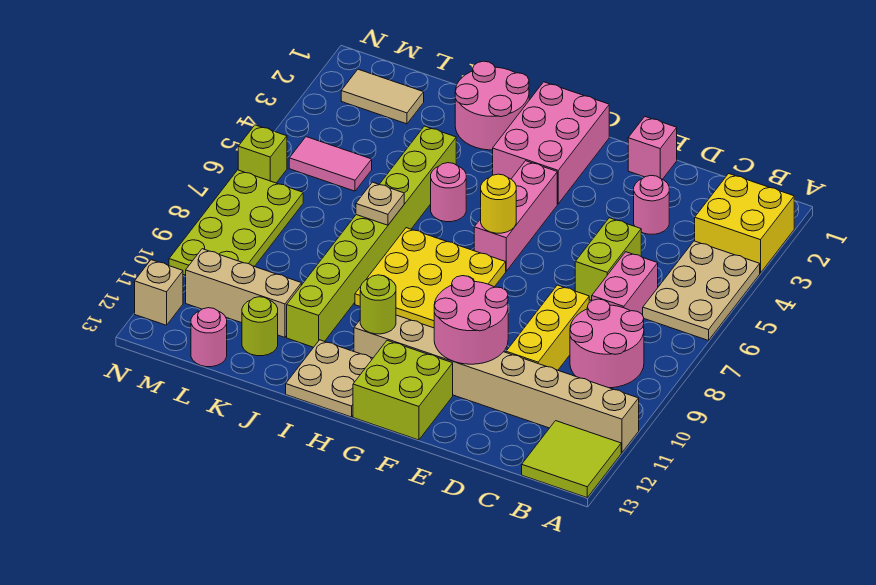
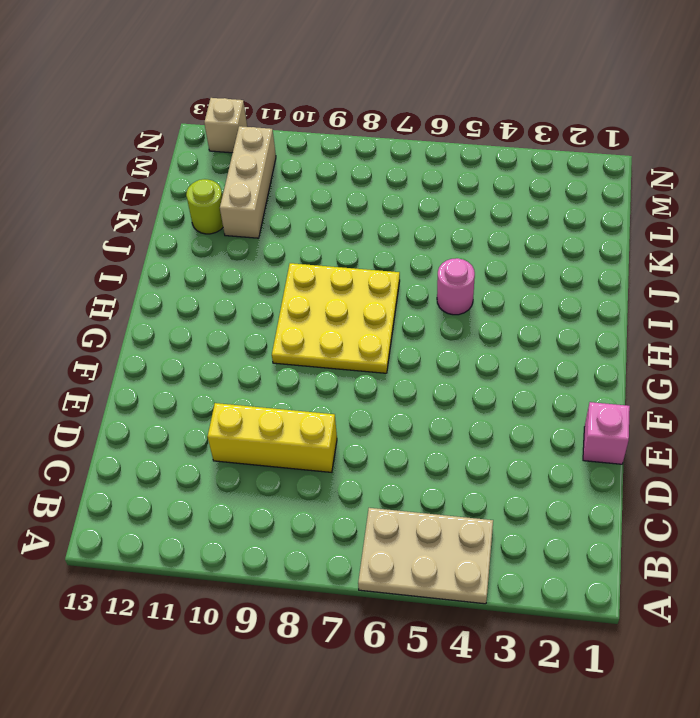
none -> yellow 2x2 brick [695,174,794,273]
none -> tan 1x8 brick [354,315,639,453]
none -> lime 2x2 tile [522,421,621,498]
none -> pink 2x2 round brick [570,299,644,388]

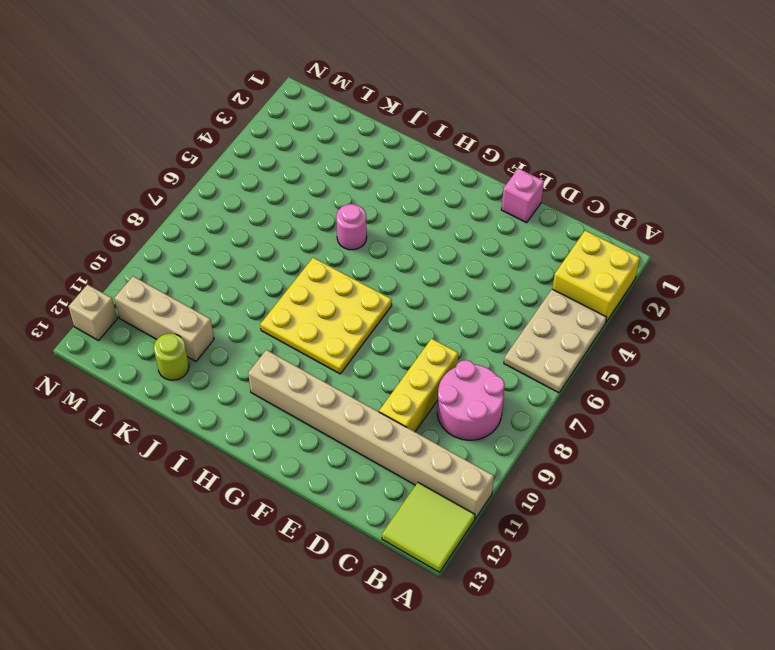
none -> pink 1x2 brick [592,252,658,315]
none -> pink 1x1 round brick [634,175,669,234]
none -> lime 1x2 brick [575,218,641,301]
none -> lime 2x2 brick [353,340,453,440]

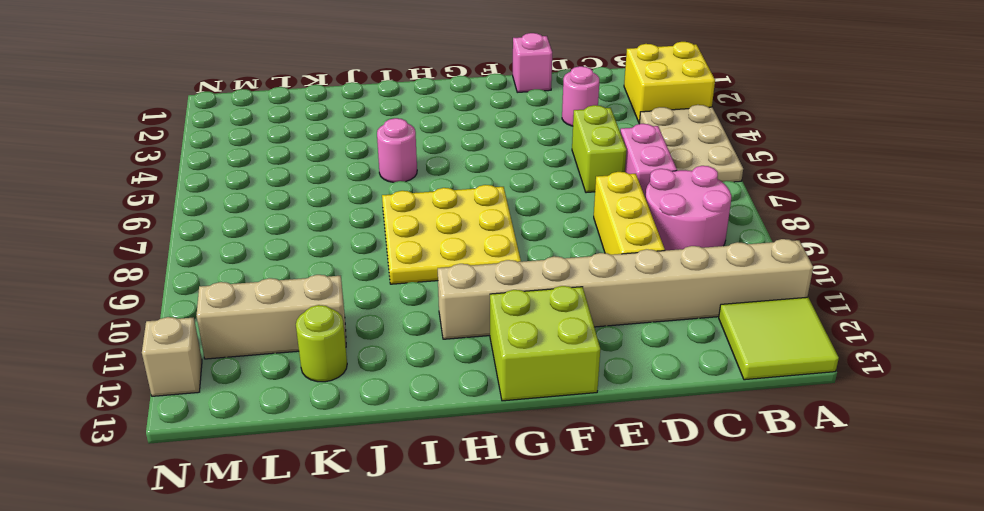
none -> pink 2x3 brick [493,82,609,204]
none -> pink 1x3 brick [474,161,557,271]
none -> tan 2x2 plate [286,340,373,417]
none -> pink 2x2 round brick [455,61,529,150]

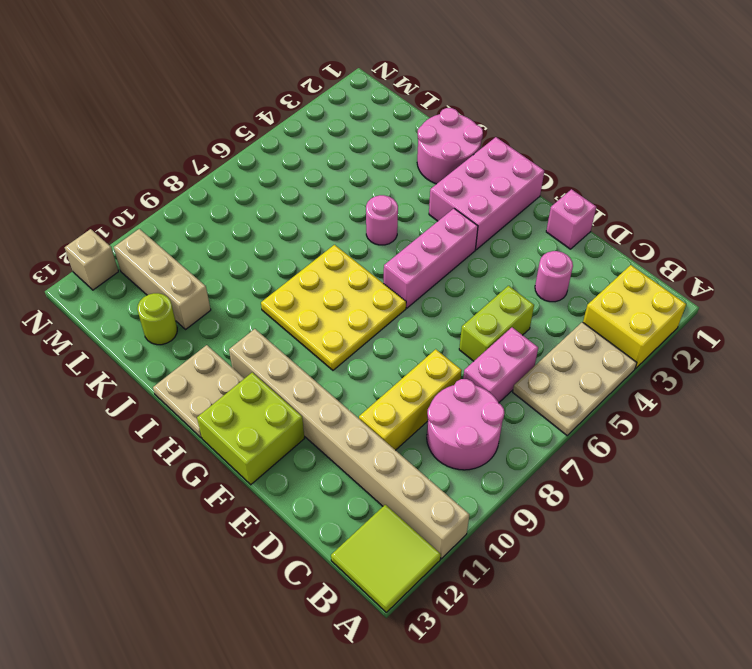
none -> lime 1x8 brick [287,126,456,347]
none -> tan 1x2 tile [341,69,424,124]
none -> pink 1x2 tile [289,137,372,191]
none -> pink 1x1 round brick [191,308,227,367]

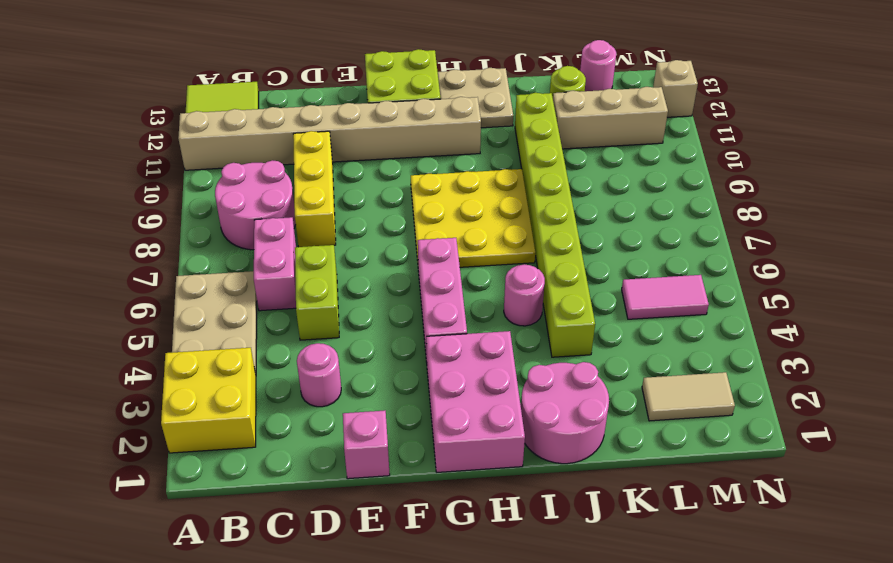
none -> lime 2x4 plate [169,170,303,275]
none -> lime 1x1 brick [238,125,287,183]
none -> pink 2x2 round brick [434,276,508,364]
none -> yellow 1x1 round brick [481,174,516,233]

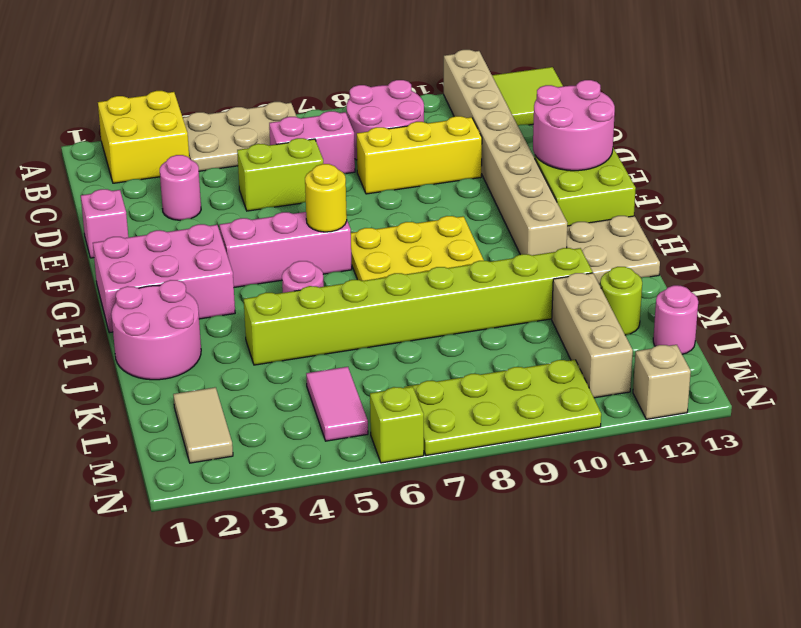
pink 2x2 round brick [533,80,615,171] -> pink 2x2 round brick moved to [434,276,508,364]
none -> lime 1x1 round brick [360,275,396,334]
none -> tan 1x1 plate [356,182,404,225]

